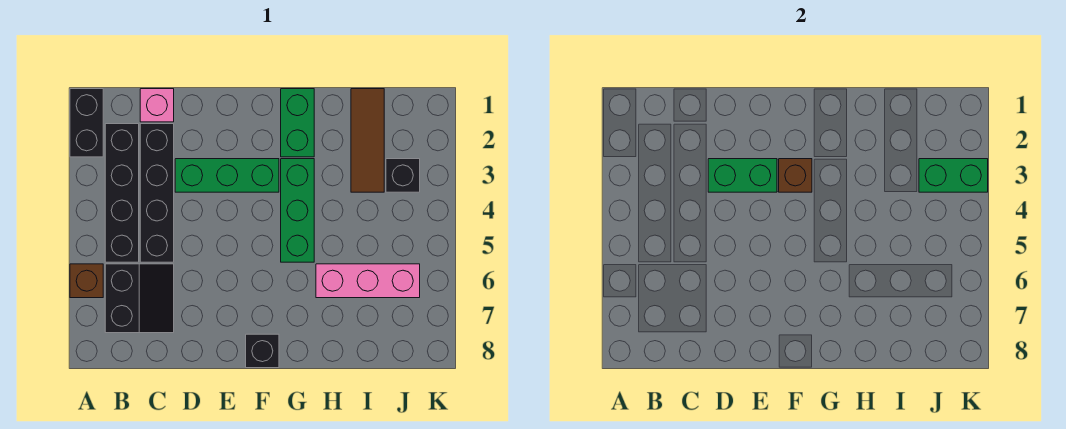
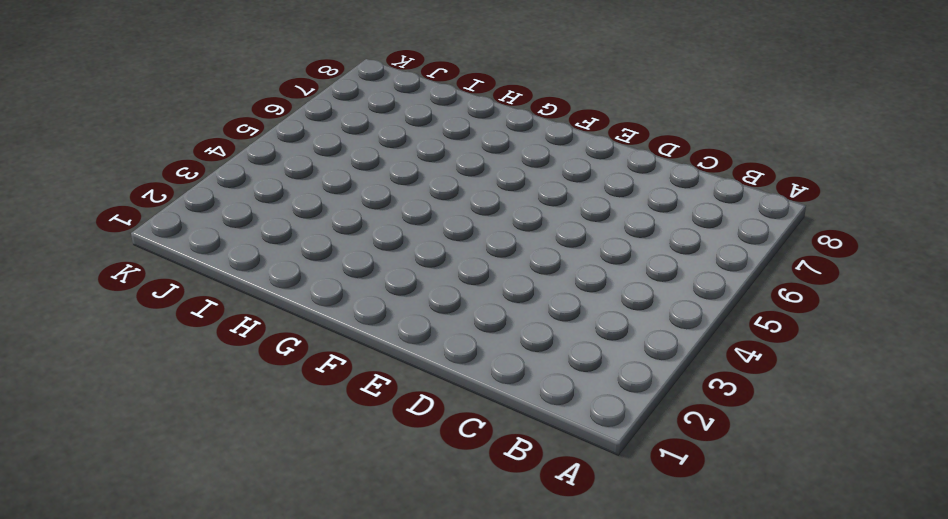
none -> black 1x2 brick [70,89,103,157]
none -> brown 1x1 brick [70,264,103,298]
none -> black 1x4 brick [105,124,139,262]

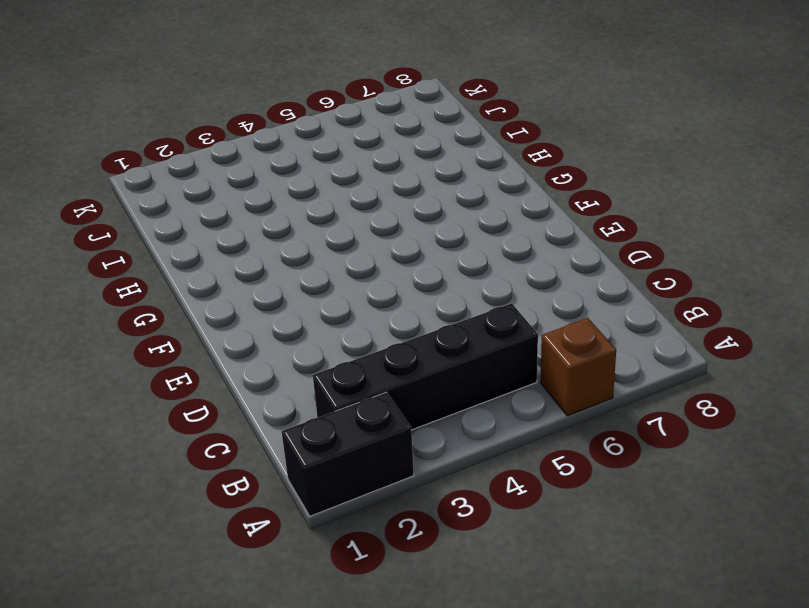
none -> black 2x2 slope [105,264,174,333]
none -> pink 1x1 brick [140,89,174,122]
none -> black 1x4 brick [140,124,174,262]

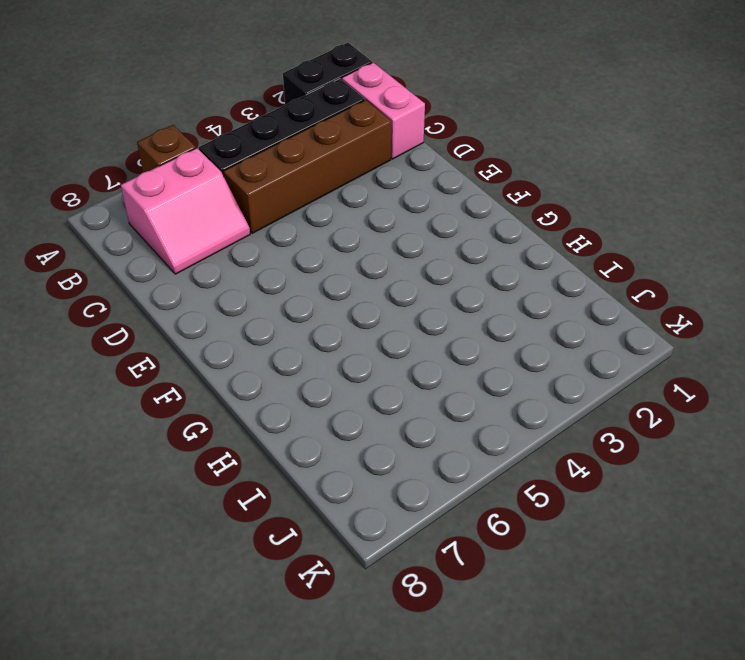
pink 1x2 brick [342,63,425,159] -> pink 1x1 brick [140,89,174,122]
pink 2x2 slope [121,148,250,274] -> black 2x2 slope [105,264,174,333]
brown 1x4 brick [223,100,391,233] -> black 1x4 brick [140,124,174,262]
none -> green 1x3 brick [175,159,279,192]
none -> black 1x1 brick [246,334,279,368]
none -> green 1x2 brick [281,89,314,157]

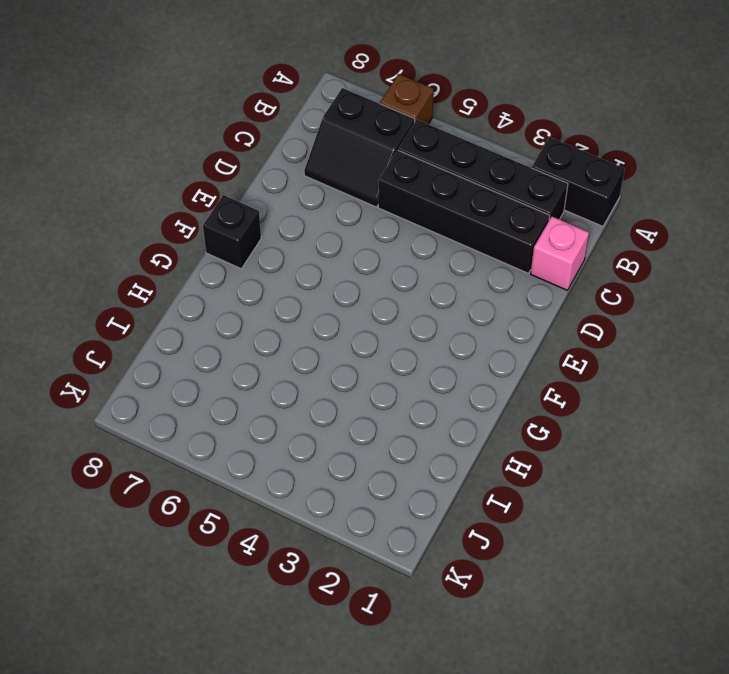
none -> green 1x3 brick [175,159,279,192]
none -> green 1x2 brick [281,89,314,157]
none -> green 1x3 brick [281,159,314,262]

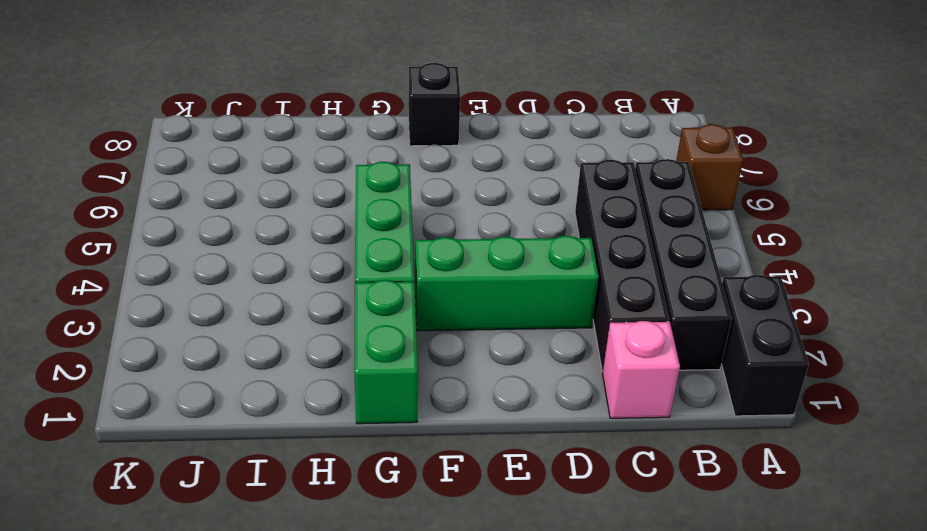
none -> black 2x2 slope [105,264,174,333]
none -> pink 1x3 brick [316,264,420,298]
none -> brown 1x3 tile [351,89,384,192]

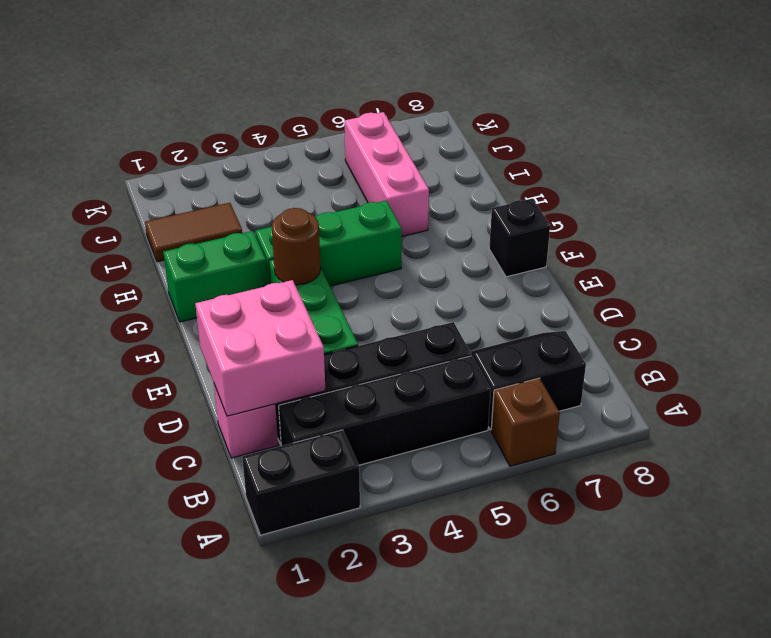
pink 2x2 brick [195,280,326,416] -> none
brown 1x1 round brick [272,208,321,285] -> brown 1x1 brick [779,159,812,192]
brown 1x2 tile [145,203,242,262] -> brown 1x3 tile [351,89,384,192]
none -> black 1x1 brick [386,159,420,192]
none -> green 1x2 brick [708,159,777,192]
none -> green 1x2 brick [919,159,988,192]

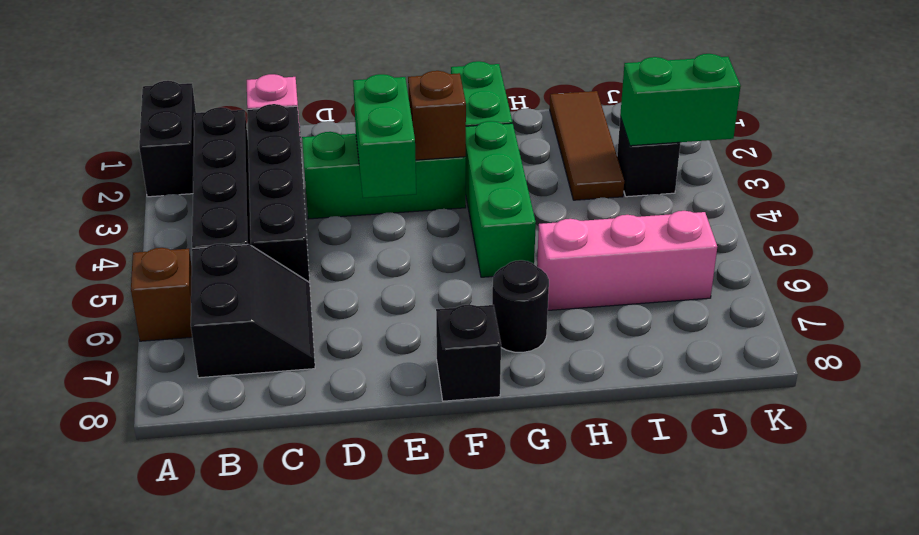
green 1x2 brick [353,74,416,198] -> green 1x2 brick turned to [708,159,777,192]
black 1x1 round brick [492,260,549,352] -> none

